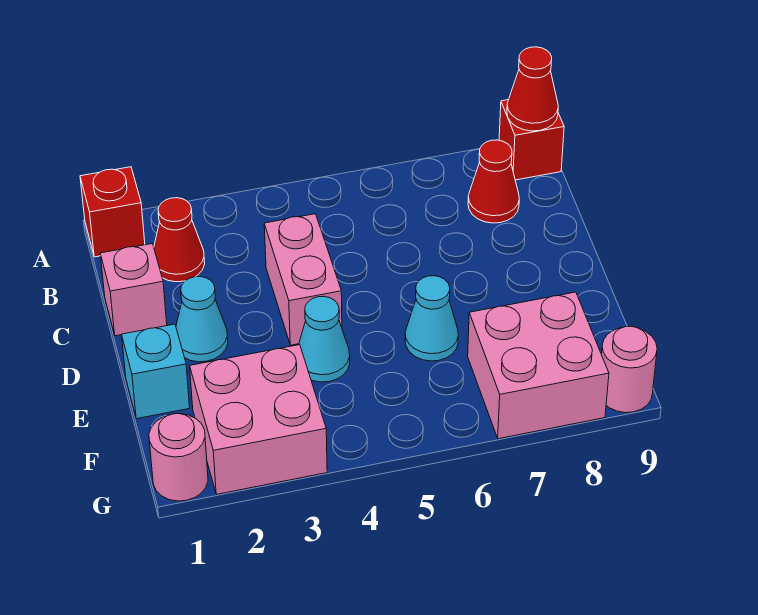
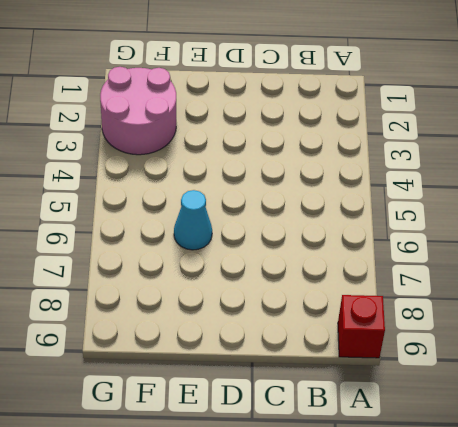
pink 2x2 round brick [100,67,176,155] -> pink 2x2 brick [190,345,327,494]
none -> red 1x1 brick [80,167,145,257]
none -> red 1x1 cone [154,198,205,282]
none -> red 1x1 cone [468,140,519,223]

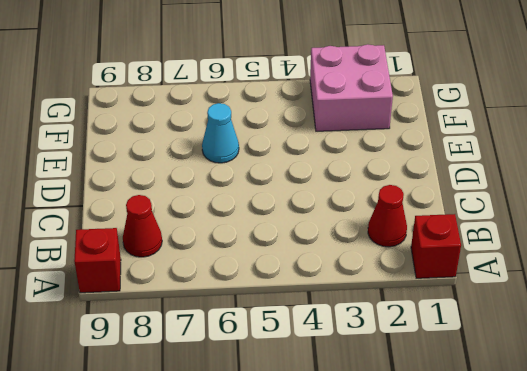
none -> pink 1x1 brick [100,244,167,336]
none -> pink 1x2 brick [264,214,342,345]
none -> cyan 1x1 cone [176,277,228,362]

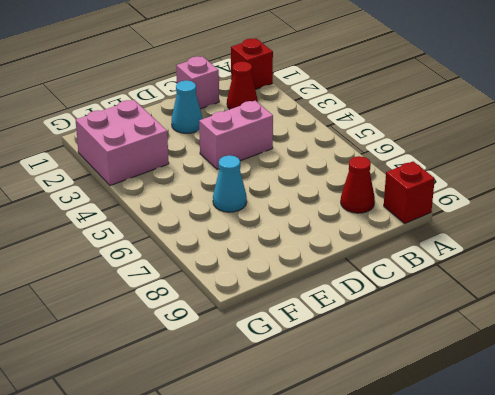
none -> cyan 1x1 brick [122,324,190,419]
none -> cyan 1x1 cone [299,296,350,382]
none -> pink 2x2 brick [468,292,609,439]

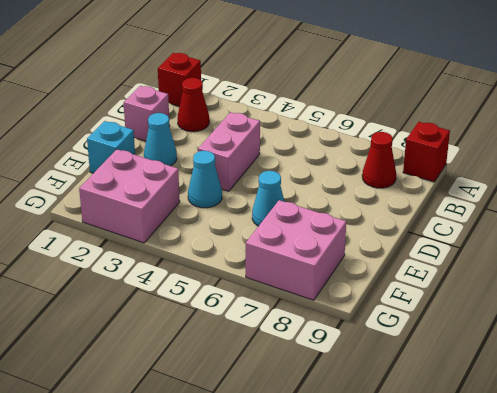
none -> pink 1x1 round brick [149,414,208,501]
none -> pink 1x1 round brick [602,326,657,413]
none -> red 1x1 cone [507,47,558,131]

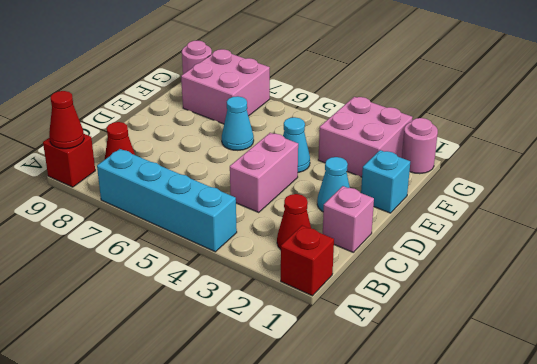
cyan 1x4 brick [97,149,237,252] -> none

